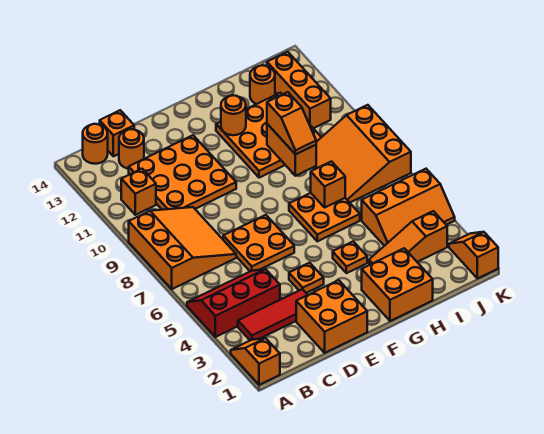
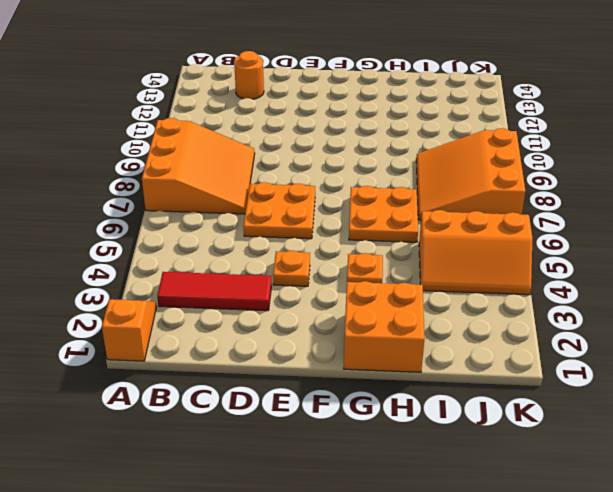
none -> red 2x3 slope [187,269,280,337]
none -> orange 1x1 brick [121,169,156,215]
none -> orange 1x1 round brick [83,124,108,164]

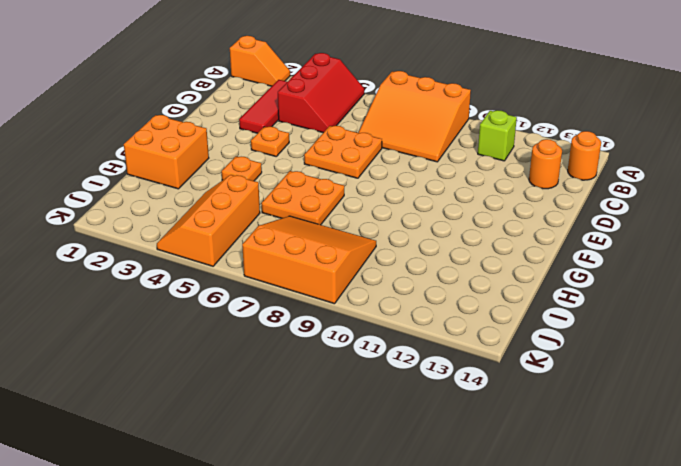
lime 1x1 brick [478,110,517,161] -> orange 1x1 brick [121,169,156,215]
none -> orange 3x3 plate [129,135,236,210]
none -> orange 1x1 brick [100,110,134,156]
none -> orange 2x2 brick [296,280,367,353]

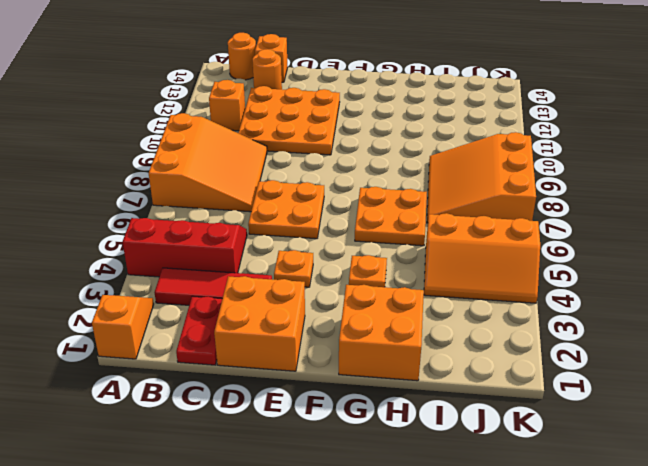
red 1x2 plate [176,296,222,365] -> none
none -> orange 3x3 plate [216,93,321,178]
none -> orange 1x3 slope [369,211,447,265]
none -> orange 1x1 round brick [250,65,275,104]

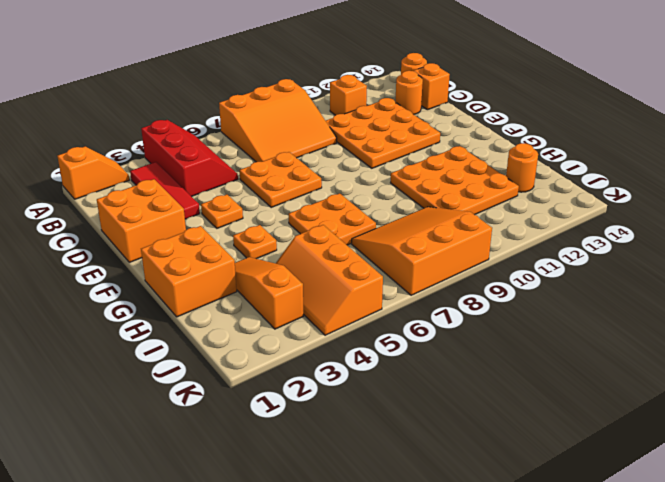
none -> orange 1x3 brick [267,52,331,128]
none -> orange 1x2 slope [449,232,498,279]
none -> orange 1x1 round brick [221,95,246,135]

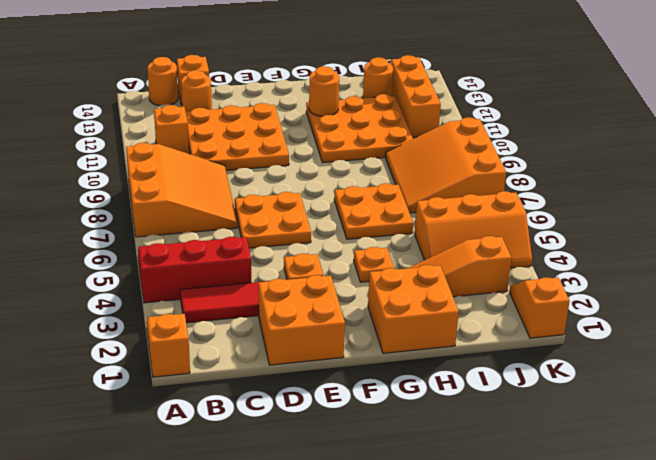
none -> orange 1x1 brick [311,161,345,207]
none -> orange 1x2 brick [267,124,316,176]
none -> orange 1x2 slope [267,92,316,154]

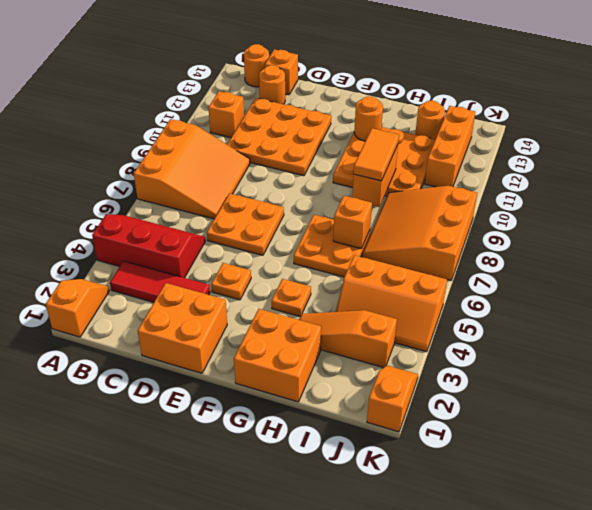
orange 1x2 tile [354,128,399,181] -> orange 1x2 slope [267,92,316,154]

